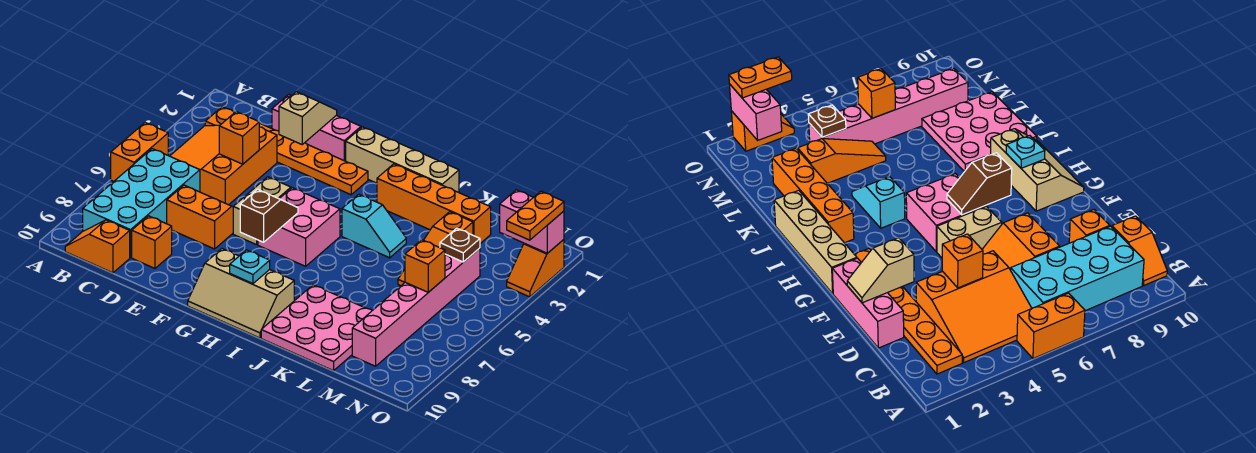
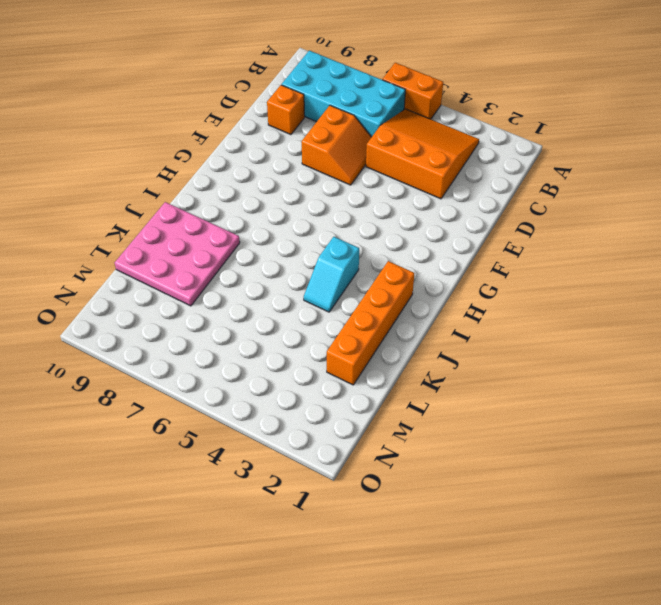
none -> orange 1x6 plate [205,107,368,195]
none -> orange 1x2 slope [65,220,130,273]
none -> pink 1x3 brick [272,94,361,161]

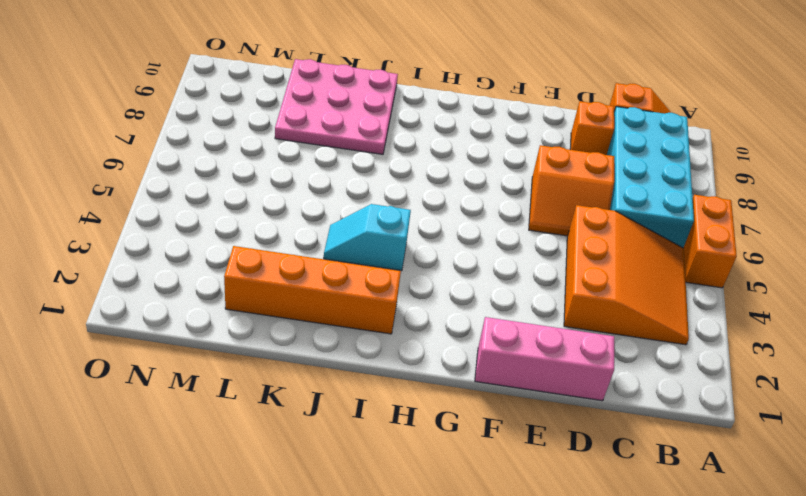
none -> orange 1x6 plate [205,107,368,195]
none -> tan 1x2 brick [233,177,291,245]
none -> tan 1x4 brick [346,127,459,193]

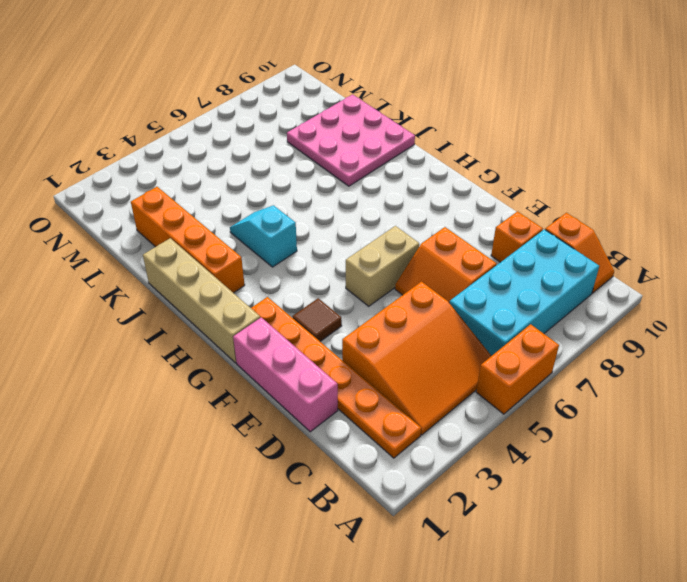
brown 1x1 tile [292,298,342,341] -> none
none -> pink 2x2 brick [258,188,340,266]
none -> tan 2x3 slope [188,249,294,338]
none -> orange 1x3 slope [398,212,473,286]

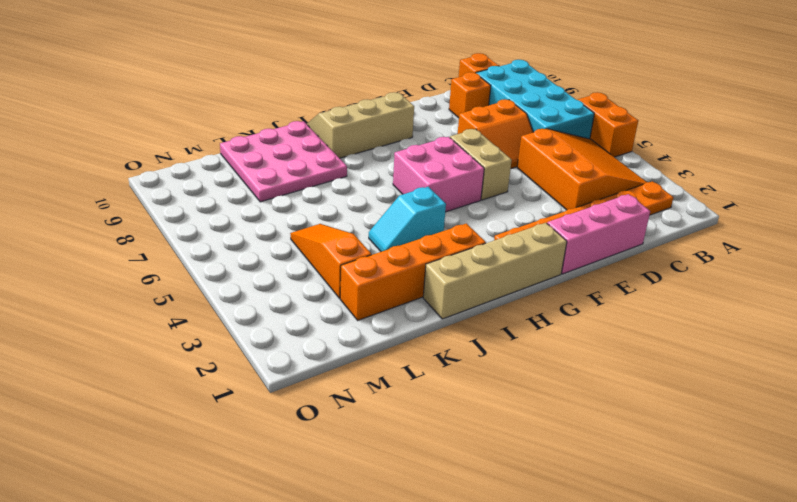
none -> pink 1x6 brick [352,248,480,366]
none -> orange 1x2 slope [507,240,564,297]
none -> orange 1x1 brick [219,112,259,164]

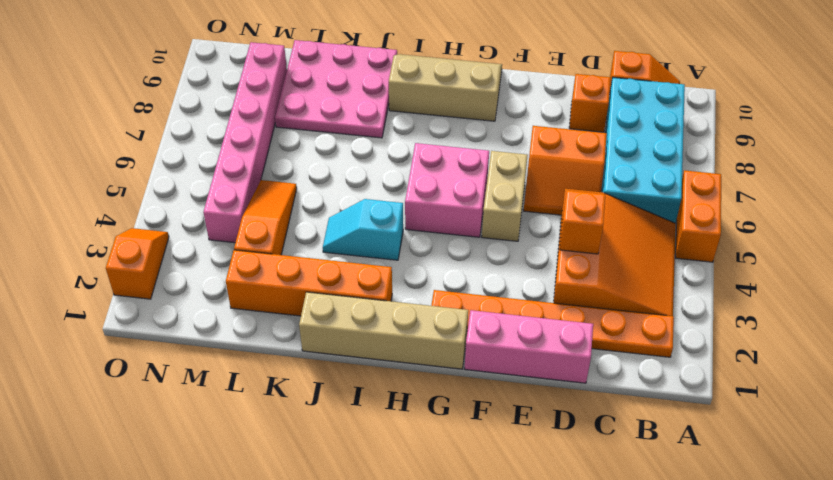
none -> tan 1x2 slope [279,92,337,144]
none -> brown 1x2 slope [240,189,298,242]
none -> cyan 1x1 plate [230,250,270,284]

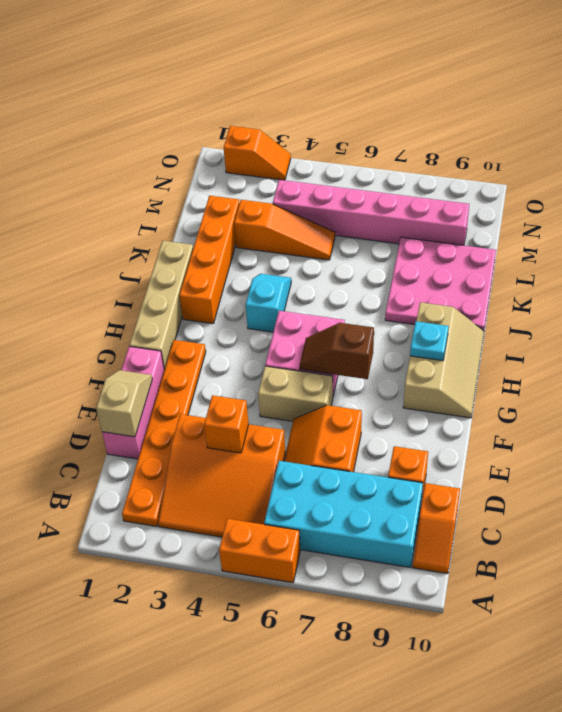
tan 1x2 slope [96,370,152,437] -> tan 1x2 slope turned to [279,92,337,144]
none -> brown 1x1 plate [440,228,480,262]
none -> orange 1x1 brick [405,240,445,292]
none -> pink 1x2 brick [500,190,564,253]

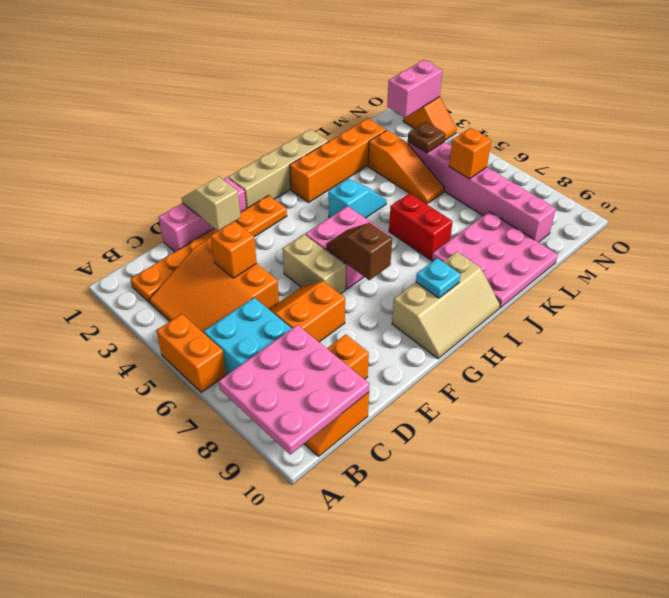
pink 3x3 plate [218,325,369,455] -> none
red 1x2 brick [389,193,453,260] -> none
none -> orange 1x2 plate [507,191,564,240]

